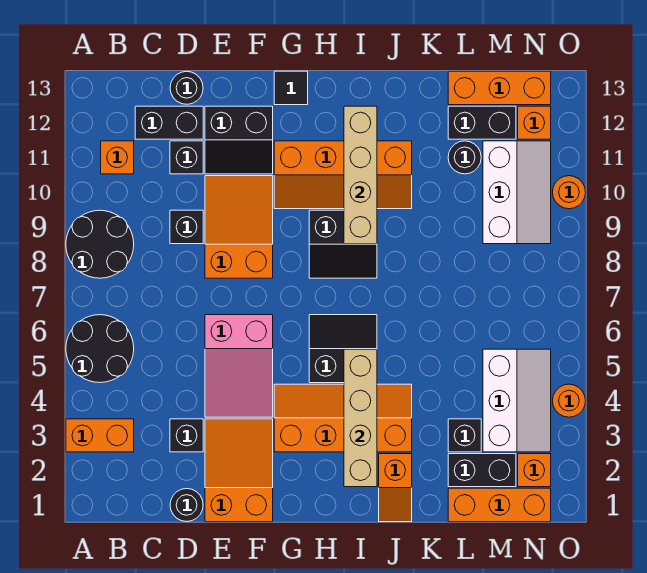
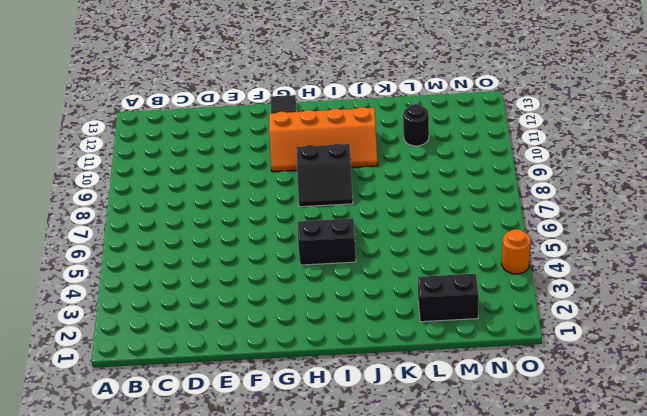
none -> orange 1x2 brick [66,419,134,452]
none -> black 2x2 round brick [66,315,134,383]
none -> black 2x2 round brick [66,210,134,278]
none -> orange 1x1 brick [101,141,134,174]

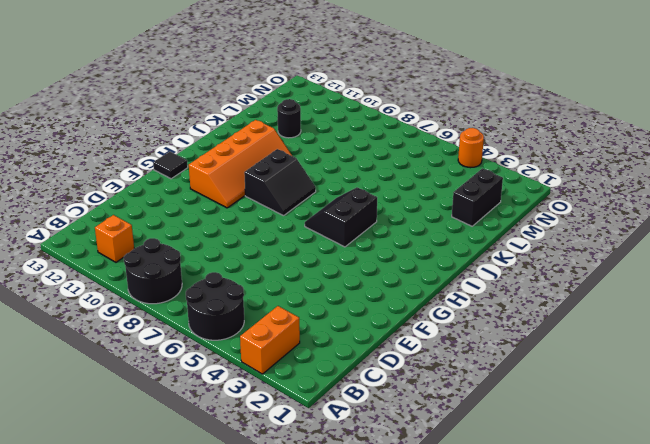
none -> black 1x2 brick [135,106,203,139]
none -> black 1x1 round brick [170,489,203,522]
none -> black 1x1 brick [170,419,203,452]
none -> black 1x1 brick [170,210,203,244]

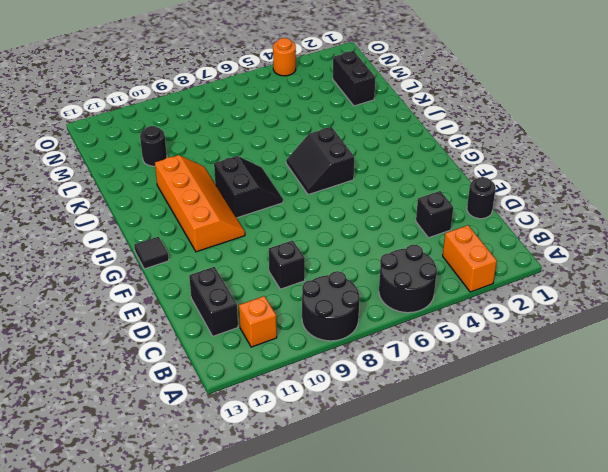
none -> black 1x1 brick [170,141,203,174]
none -> black 1x1 round brick [170,71,203,104]
none -> orange 2x3 slope [205,419,273,522]
none -> pink 2x3 slope [205,315,273,417]

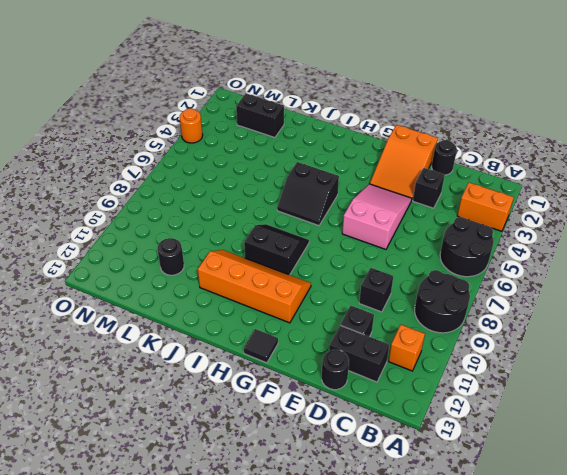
none -> orange 2x3 slope [205,176,273,278]
none -> black 2x2 slope [205,106,273,174]
none -> orange 2x4 slope [274,384,412,452]
none -> orange 1x2 slope [379,454,412,522]

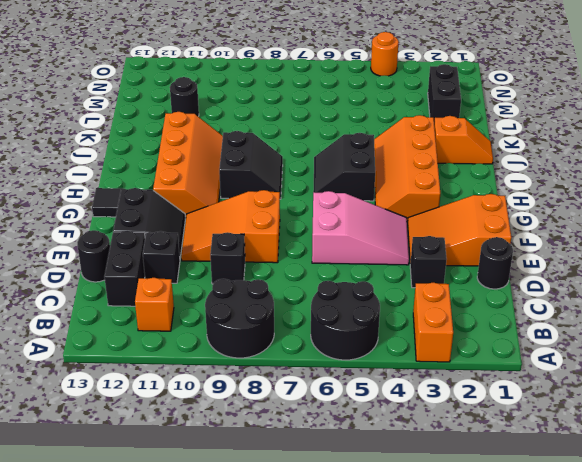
none -> orange 1x3 brick [448,488,551,522]
none -> black 1x1 brick [448,419,481,452]
none -> black 1x2 brick [448,106,516,139]
none -> orange 1x3 brick [448,71,551,105]

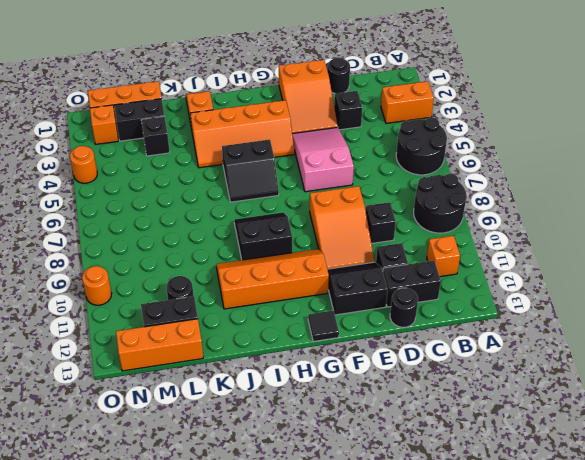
none -> white 2x3 slope [483,349,551,452]
none -> white 2x3 slope [483,141,551,244]
none -> orange 1x1 brick [518,106,551,139]
none -> tan 1x4 brick [344,349,377,487]

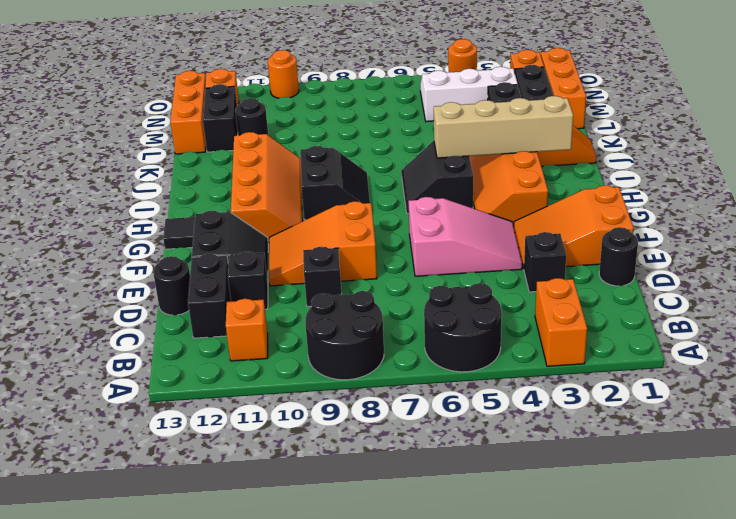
none -> white 2x3 slope [483,141,551,244]
none -> tan 1x4 brick [344,106,377,244]

